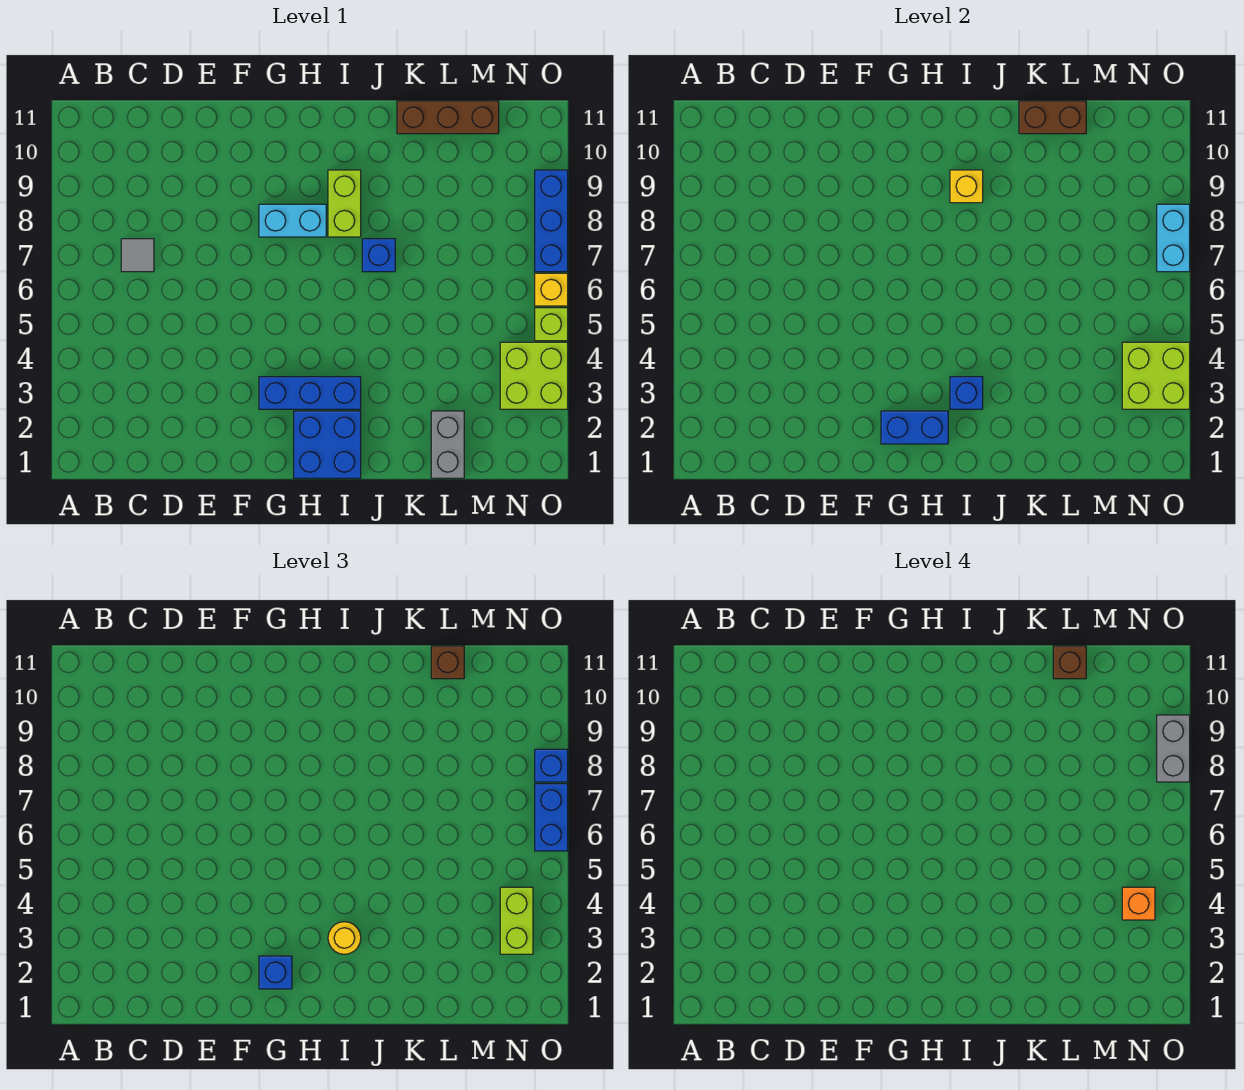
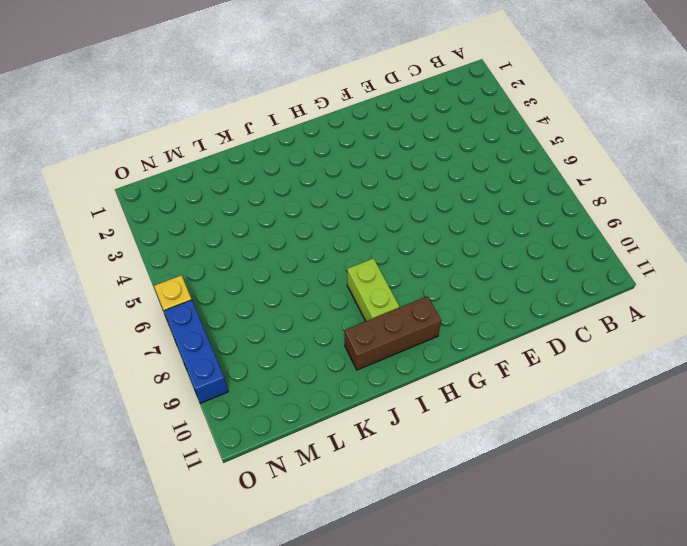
brown 1x3 brick [345,296,441,370] -> brown 1x3 brick moved to [397,101,499,134]
none -> grey 1x1 tile [121,239,154,272]
none -> blue 1x3 brick [259,377,361,409]
none -> cyan 1x2 brick [259,204,326,237]

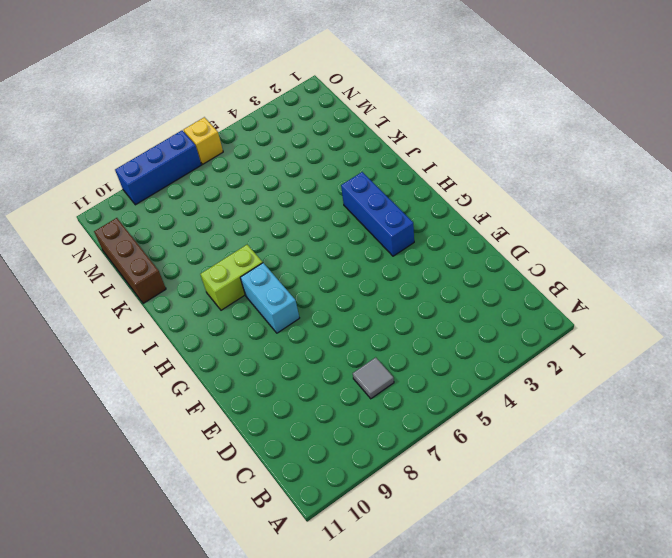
none -> blue 2x2 brick [294,411,361,478]
none -> blue 1x1 brick [362,239,395,272]
none -> grey 1x2 brick [431,411,464,478]

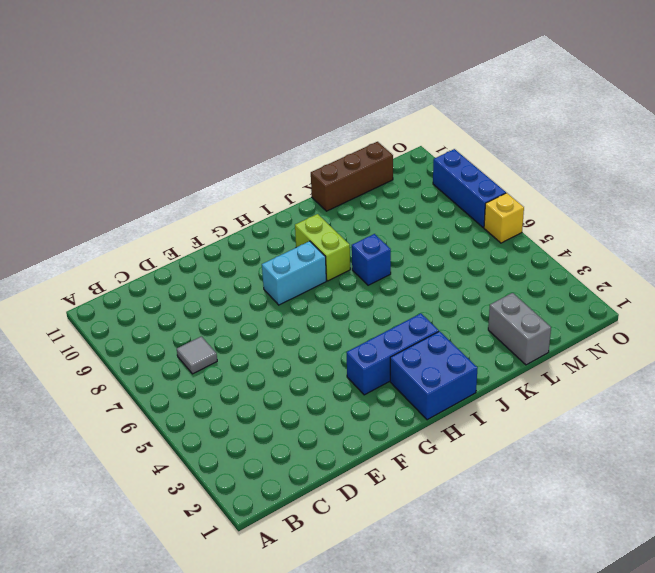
none -> lime 2x2 brick [500,342,568,409]
none -> lime 1x1 brick [535,308,568,341]
none -> blue 1x2 brick [881,411,948,444]

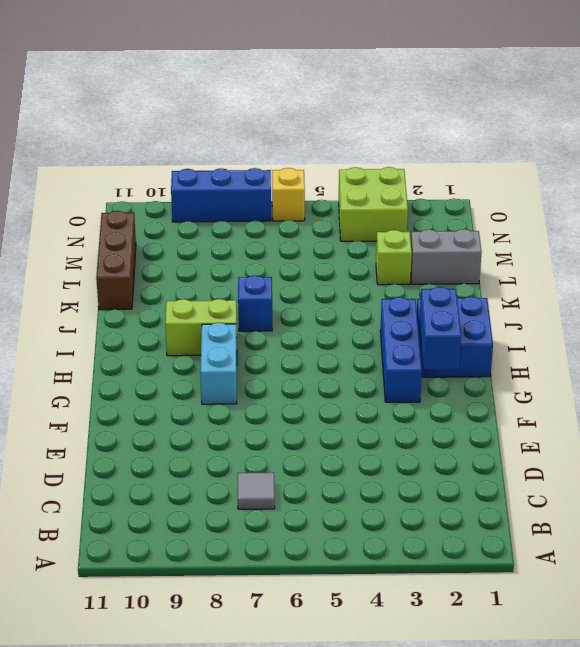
lime 1x1 brick [376,230,412,285] -> lime 1x1 brick moved to [535,308,568,341]
none -> blue 1x1 brick [950,377,983,409]
none -> yellow 1x1 brick [950,170,983,203]
none -> brown 1x2 brick [1019,101,1086,134]

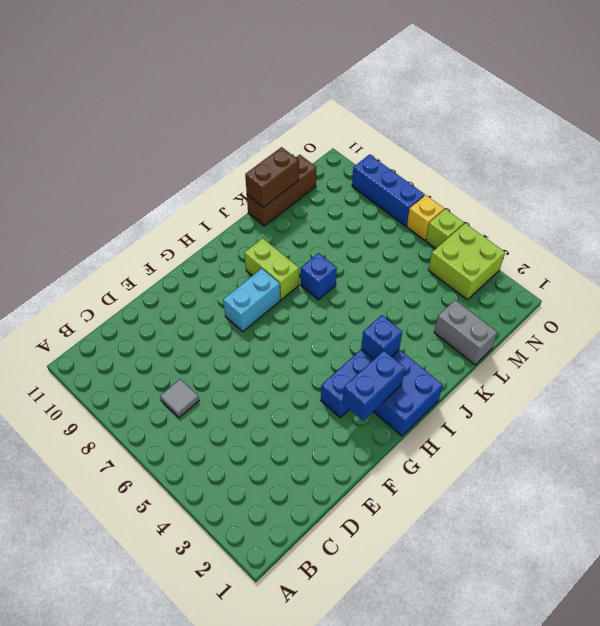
none -> yellow 1x1 brick [950,170,983,203]
none -> lime 2x2 brick [1122,342,1190,409]
none -> cyan 1x2 brick [1157,204,1190,272]

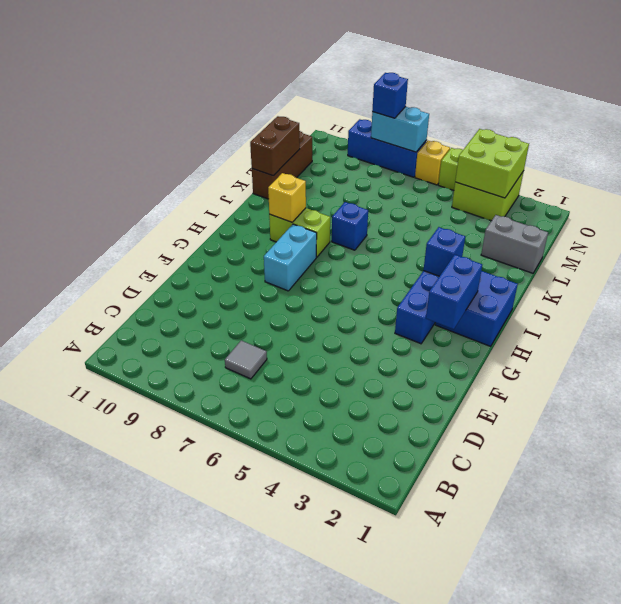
none -> blue 1x1 brick [259,956,292,989]
none -> yellow 1x1 round brick [328,922,361,954]
none -> brown 1x1 brick [431,646,464,679]

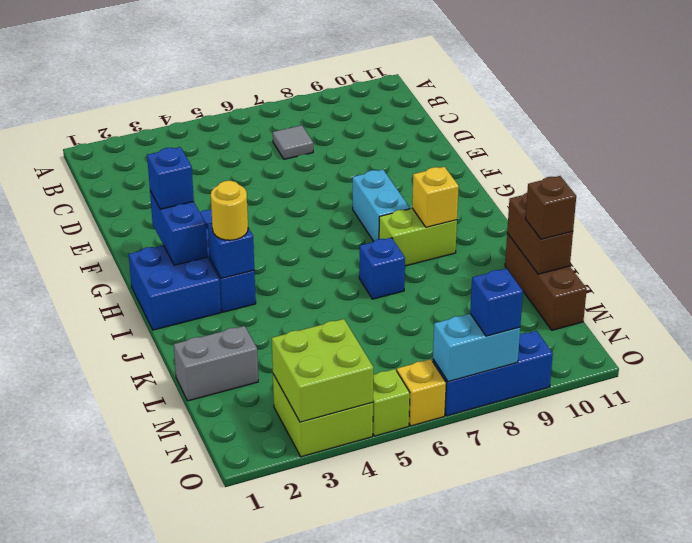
none -> lime 1x2 brick [500,887,533,954]
none -> blue 1x2 brick [535,784,568,851]
none -> brown 1x1 brick [1053,646,1086,679]

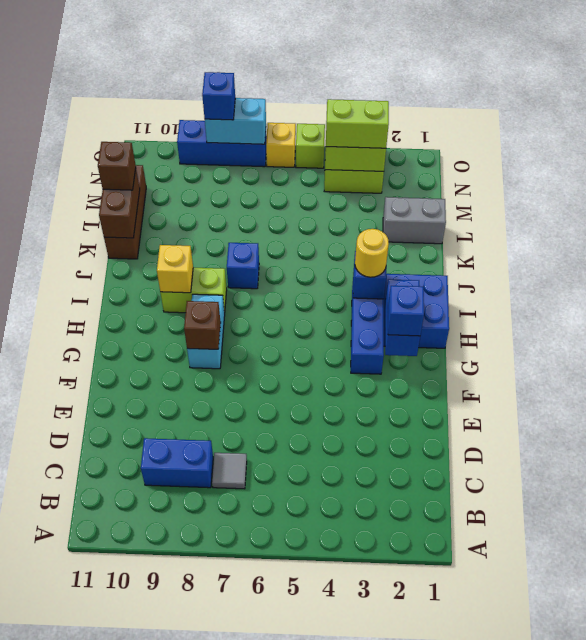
blue 1x2 brick [141,438,213,488] -> blue 1x2 brick moved to [535,784,568,851]
brown 1x1 brick [184,301,221,349] -> brown 1x1 brick moved to [1053,646,1086,679]
none -> orange 1x1 brick [1122,887,1155,920]
none -> grey 1x2 brick [1157,715,1190,782]

